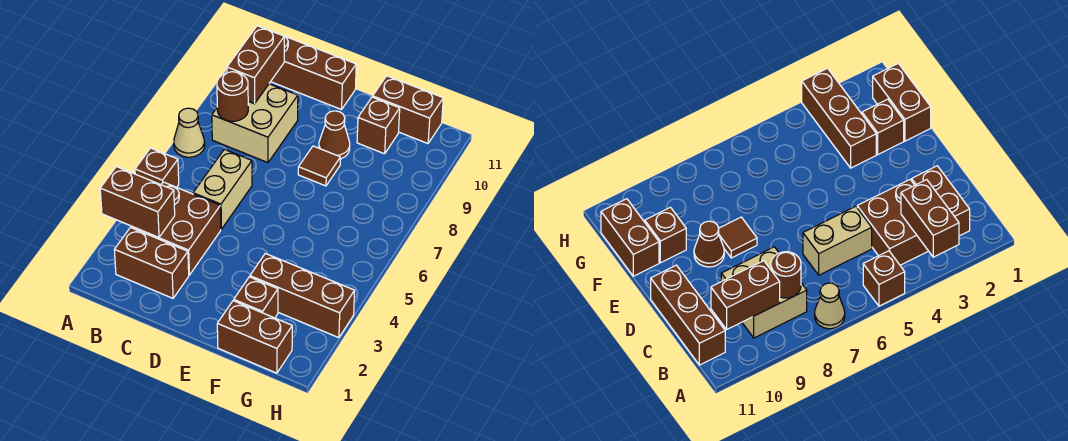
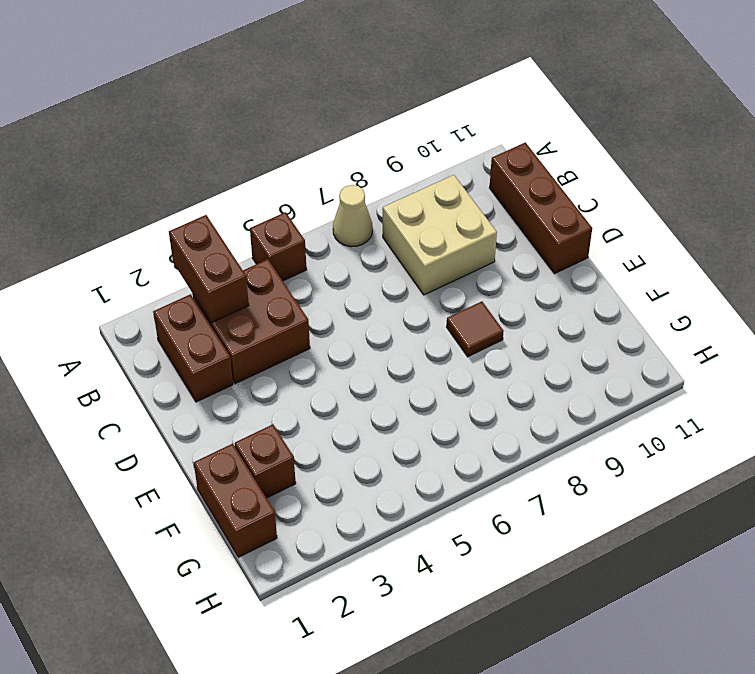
none -> tan 1x2 brick [193,149,252,229]
none -> brown 1x1 cone [319,111,350,159]
none -> brown 1x3 brick [250,253,355,338]

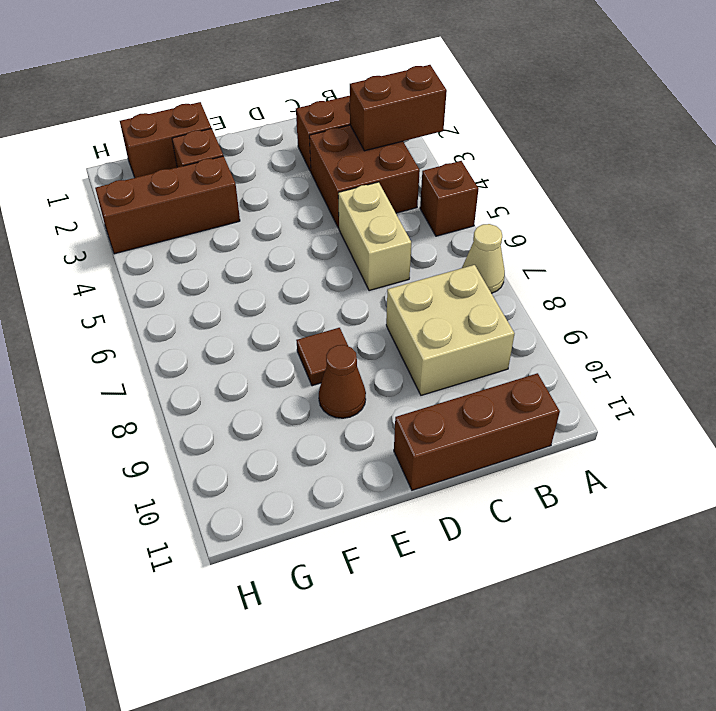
none -> brown 1x1 brick [357,97,400,154]
none -> brown 1x2 brick [373,76,443,143]
none -> brown 1x1 round brick [217,72,248,121]

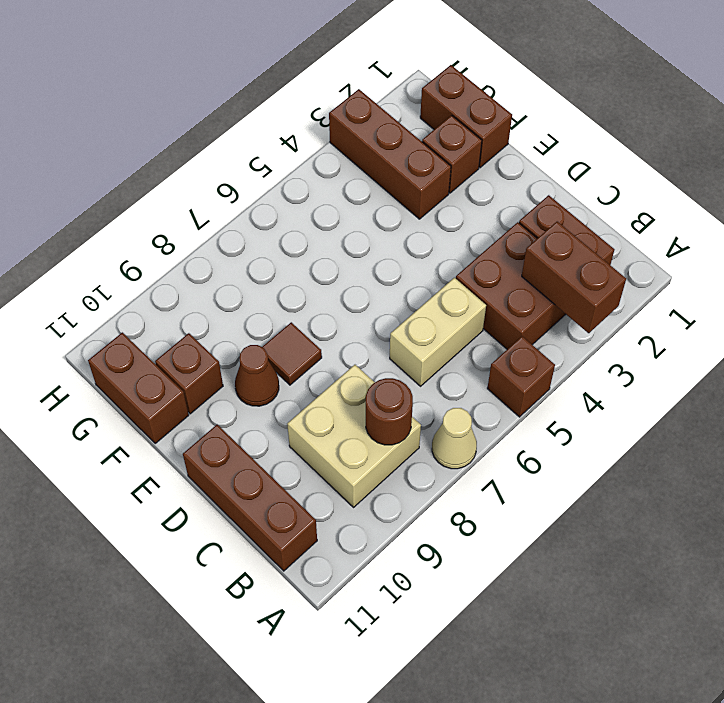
none -> brown 1x2 brick [227,26,284,104]

